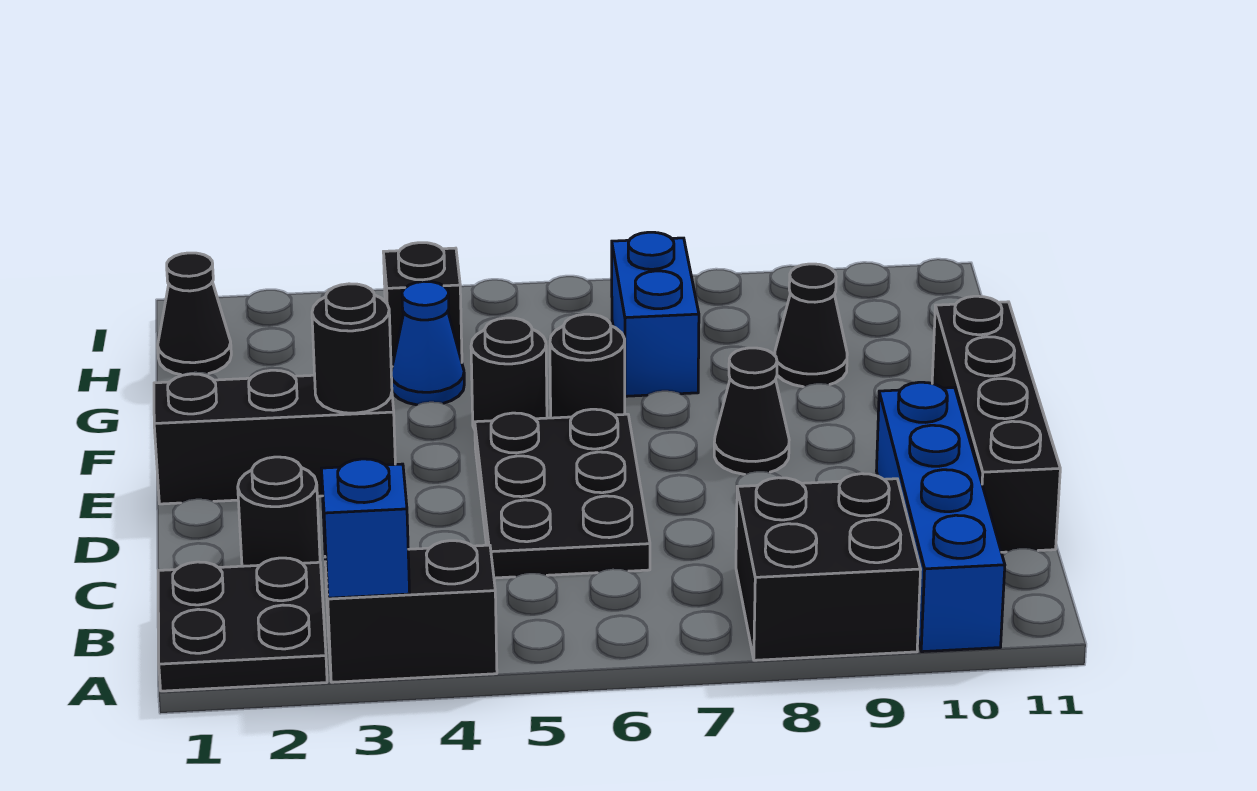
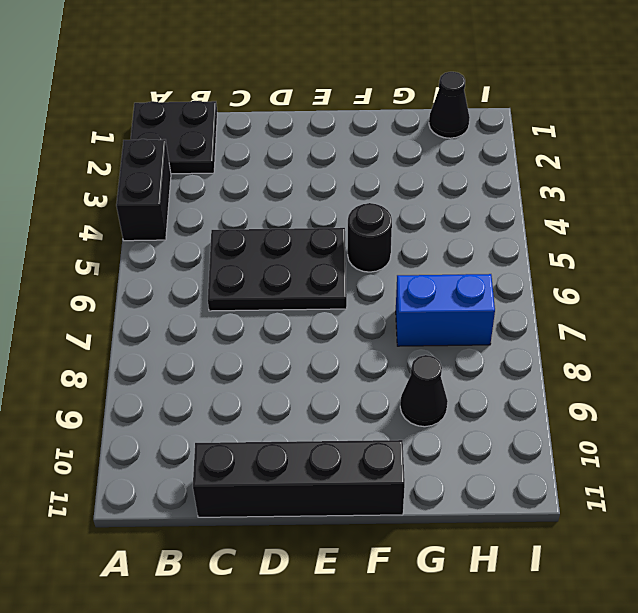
none -> black 2x2 brick [736,474,921,660]
none -> blue 1x4 brick [876,382,1005,652]
none -> black 1x1 round brick [238,457,320,566]

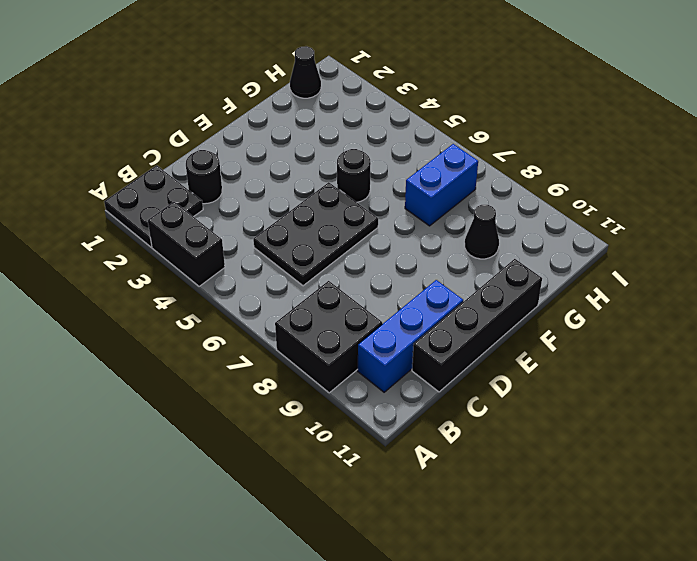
blue 1x3 brick [358,280,463,392] -> blue 1x4 brick [876,382,1005,652]
none -> black 1x3 brick [154,370,395,504]
none -> black 1x1 cone [714,348,789,474]
none -> black 1x1 round brick [550,314,625,418]

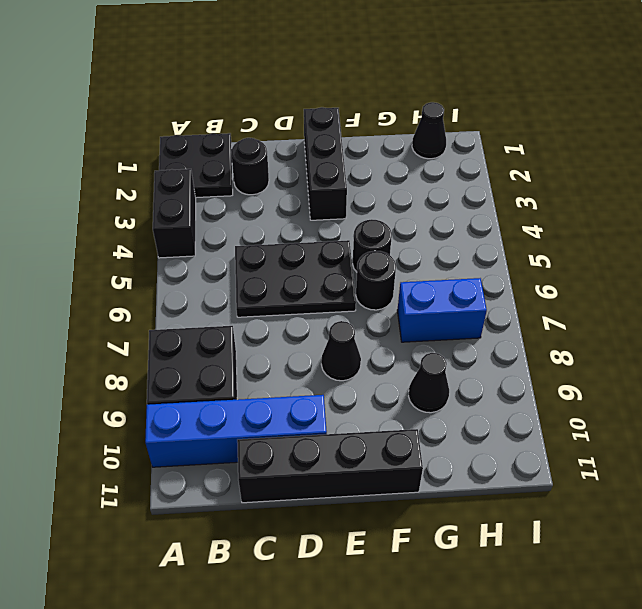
none -> blue 1x1 cone [391,281,464,405]
none -> black 1x1 brick [383,243,462,367]
none -> blue 1x1 brick [321,459,410,598]

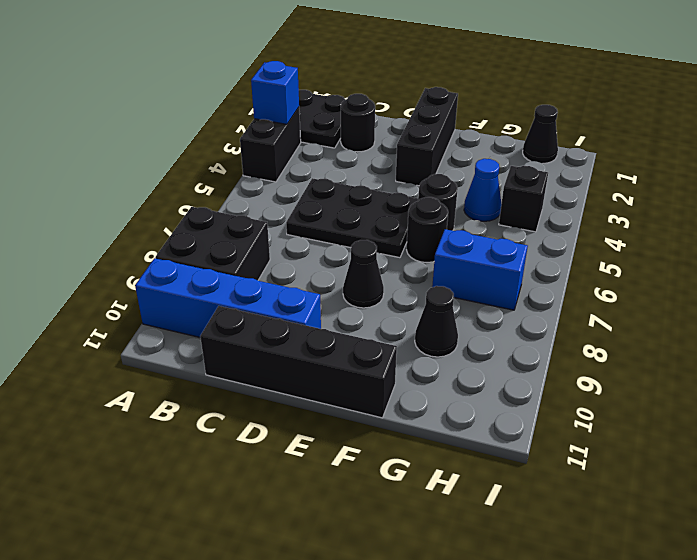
none -> black 1x1 round brick [312,284,392,413]

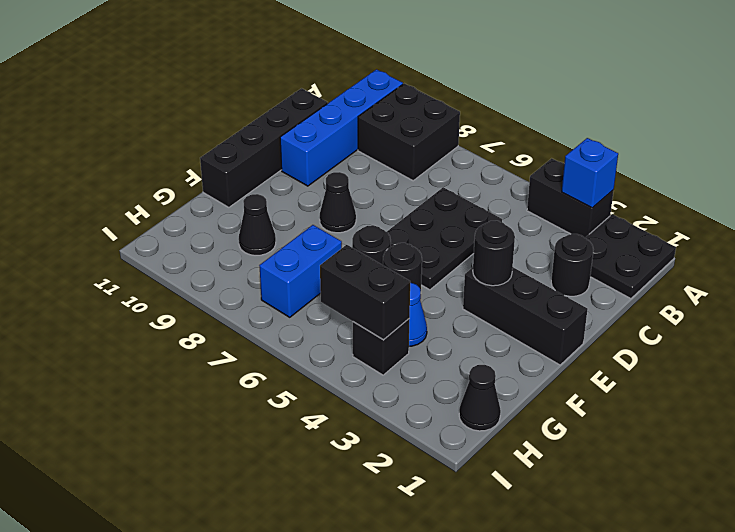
black 1x2 brick [320,245,410,340] -> none

